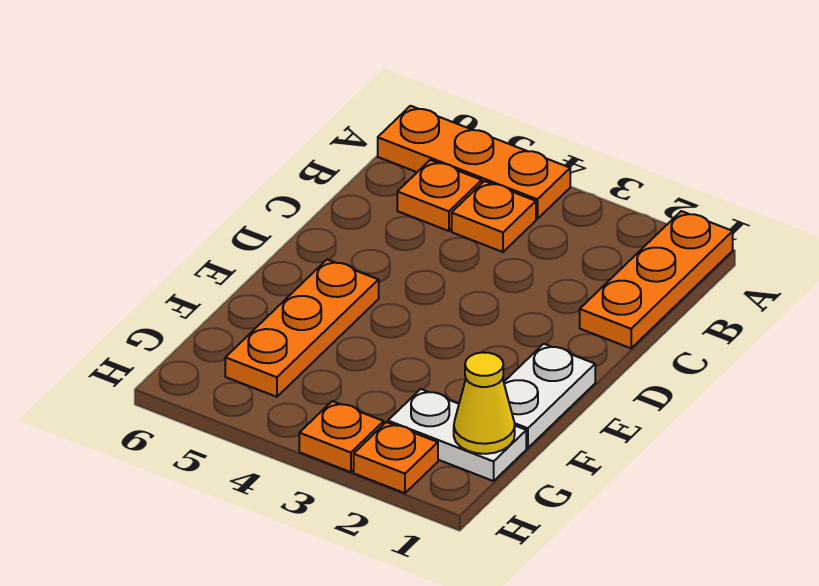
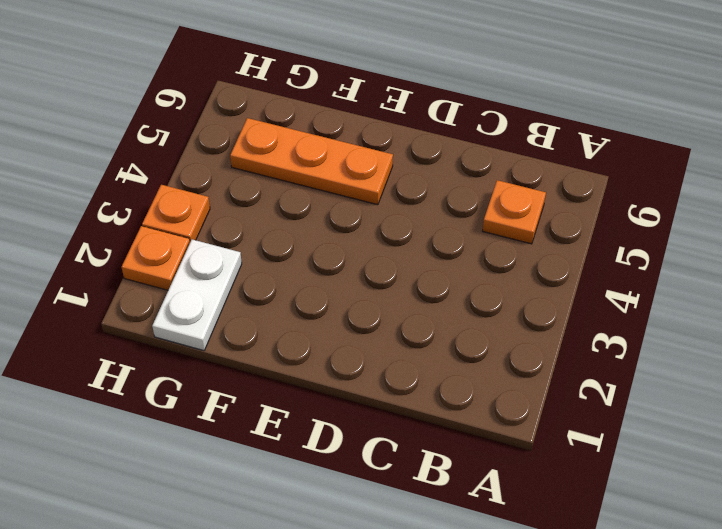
none -> orange 1x3 plate [580,211,733,348]
none -> orange 1x3 plate [378,106,570,219]

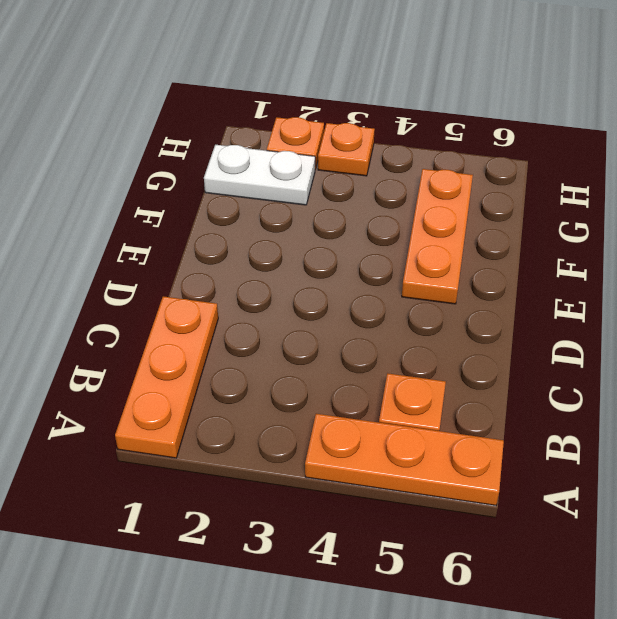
none -> orange 1x1 plate [452,181,536,252]
none -> white 1x2 plate [504,344,595,448]

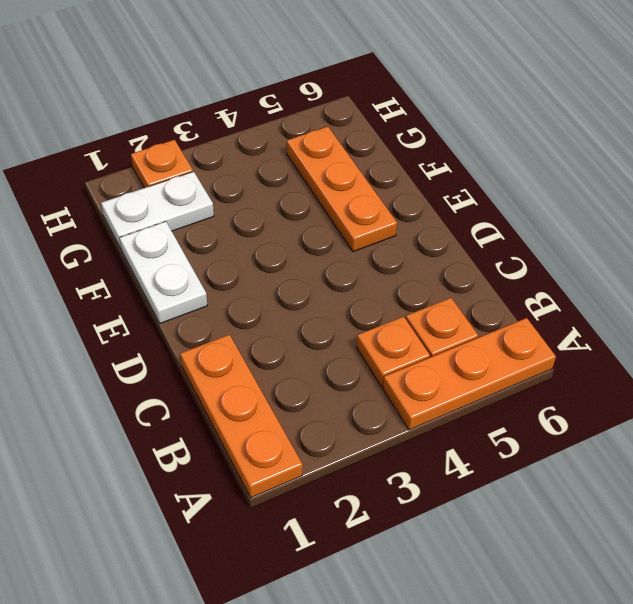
none -> orange 1x1 plate [299,401,384,472]
none -> yellow 1x1 cone [454,352,515,454]

